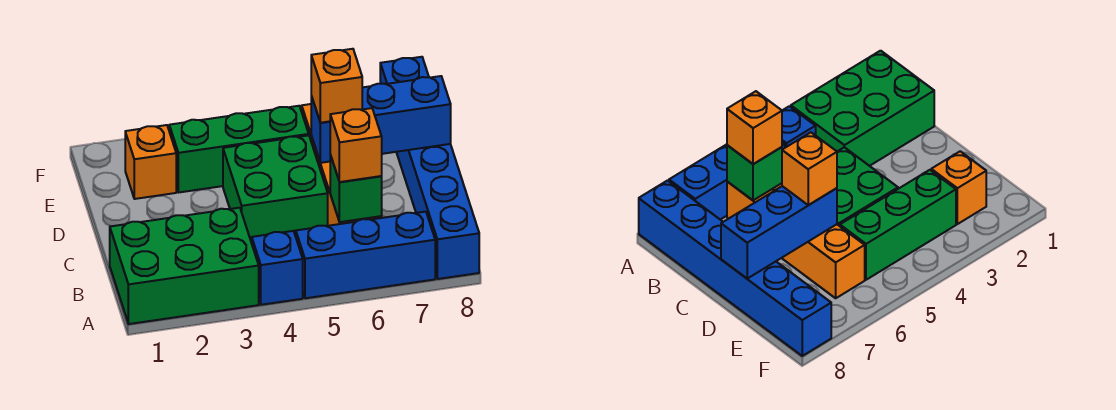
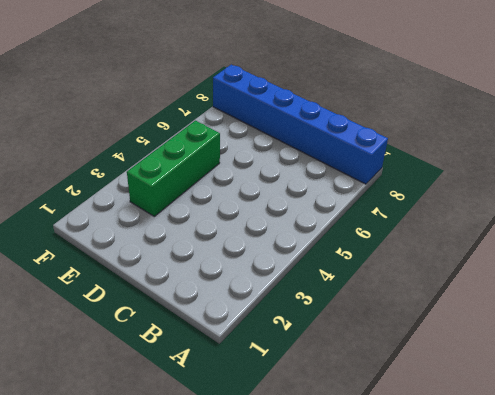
none -> green 2x3 brick [110,208,259,324]
none -> blue 1x1 brick [252,231,303,305]
none -> blue 1x3 brick [296,212,435,298]

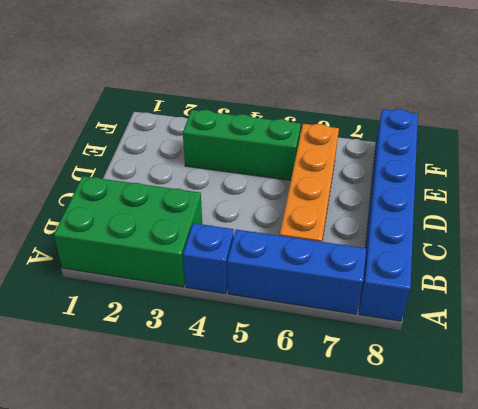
none -> green 2x2 brick [223,135,328,243]
none -> orange 1x1 brick [125,125,176,199]
none -> green 1x1 brick [330,155,382,222]

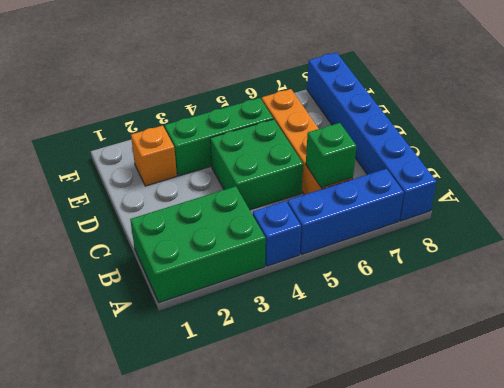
none -> blue 1x3 brick [311,76,451,163]
none -> orange 1x1 brick [330,108,382,182]
none -> orange 1x1 brick [311,49,362,123]

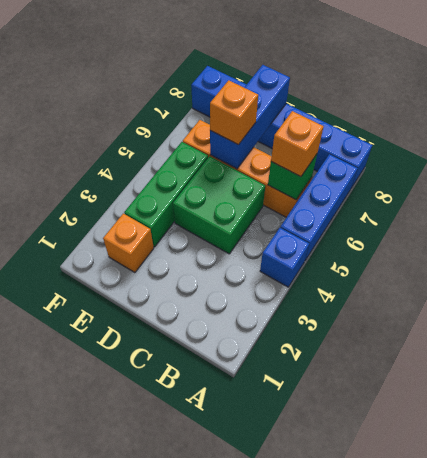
none -> green 2x3 brick [110,208,259,324]

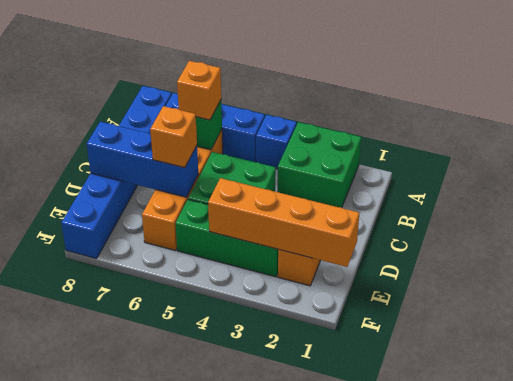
green 2x2 brick [277,122,361,208] -> green 2x3 brick [110,208,259,324]
orange 1x4 brick [208,178,359,267] -> none

